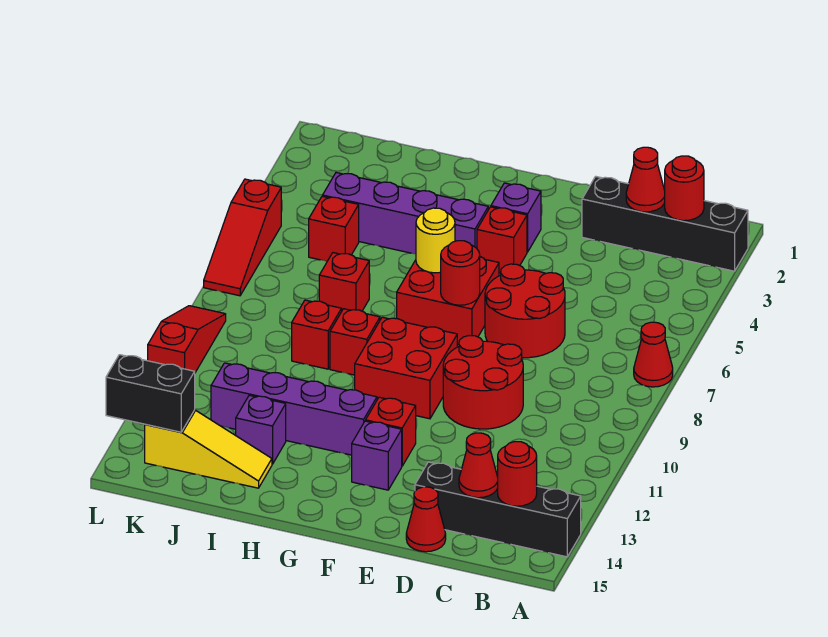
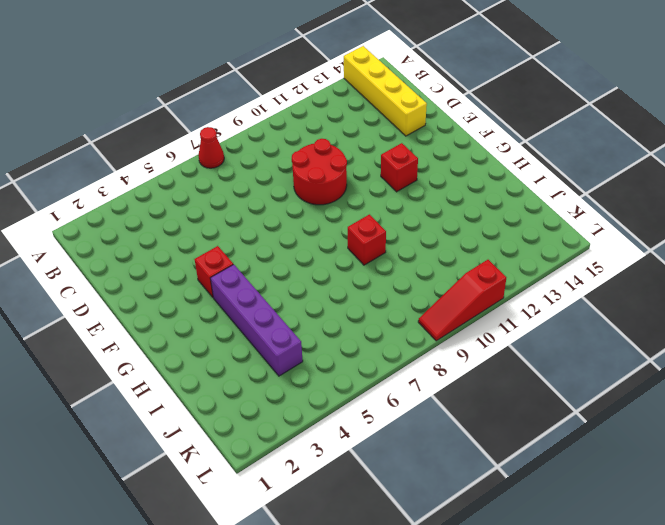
yellow 1x4 brick [344,46,427,136] -> black 1x4 brick [415,462,581,557]
none -> black 1x4 brick [582,176,748,271]
none -> red 2x2 round brick [485,264,565,358]
none -> red 1x1 cone [406,487,446,552]

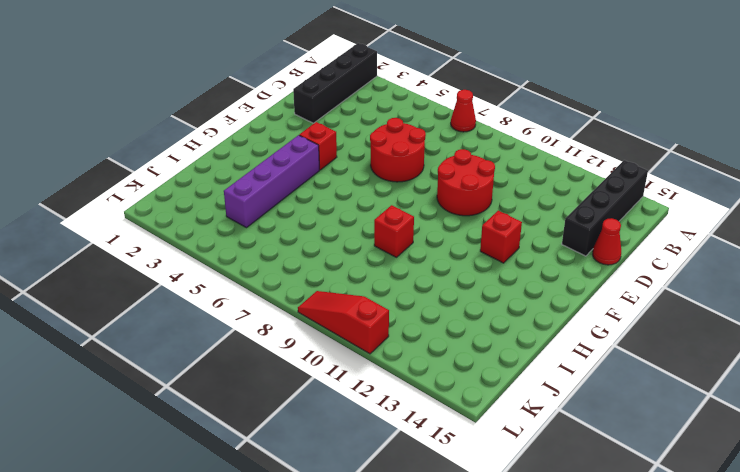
none -> purple 1x1 brick [491,183,541,252]
none -> red 2x2 brick [397,257,499,344]
none -> red 2x2 brick [355,317,457,419]

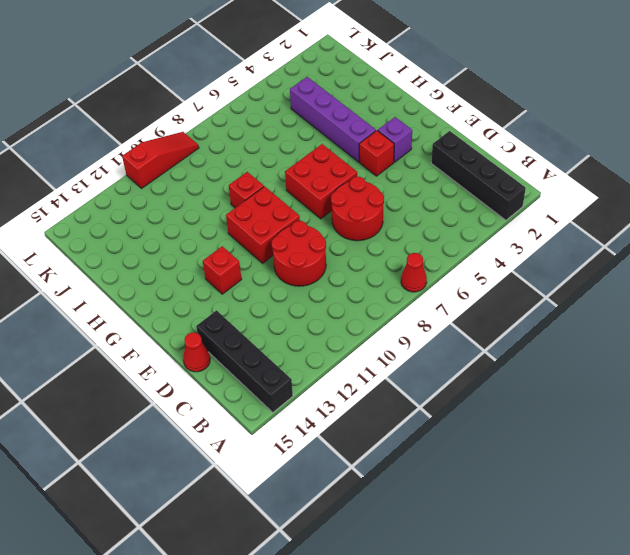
none -> purple 1x1 brick [352,421,402,490]
none -> purple 1x4 brick [211,363,377,455]
none -> red 1x1 brick [319,253,369,311]

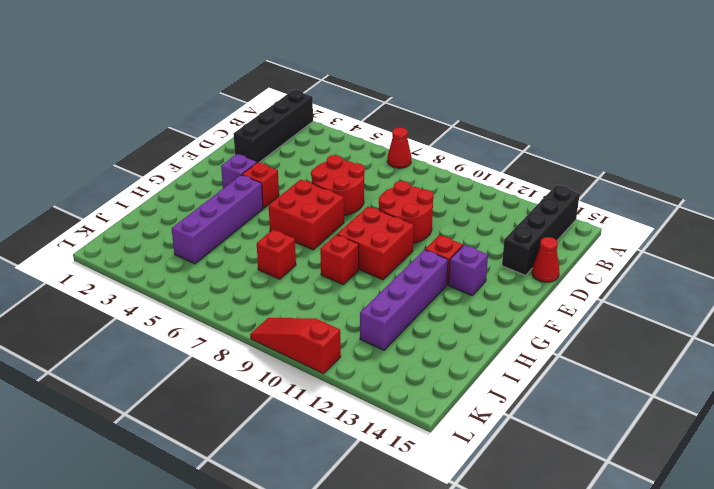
none -> red 1x1 brick [292,300,342,369]
none -> purple 1x1 brick [236,395,286,464]
none -> yellow 1x3 slope [145,410,272,488]

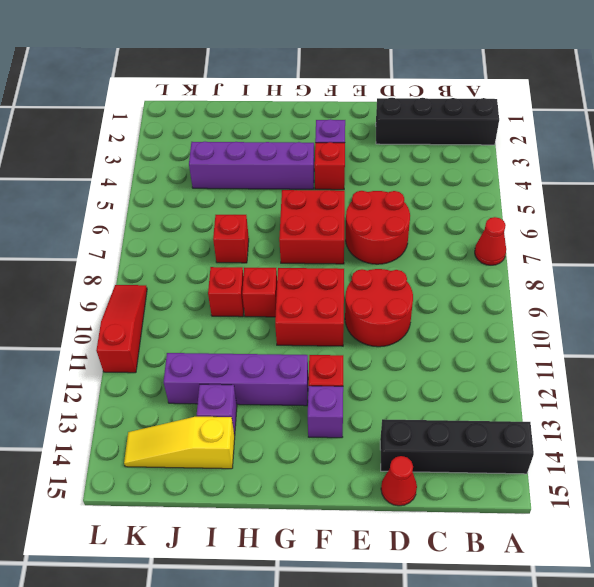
yellow 1x3 slope [124,417,235,469] -> yellow 1x3 slope turned to [145,410,272,488]
none -> red 1x1 brick [309,196,359,261]
none -> red 1x3 slope [204,179,281,296]
none -> red 1x1 round brick [665,156,704,221]

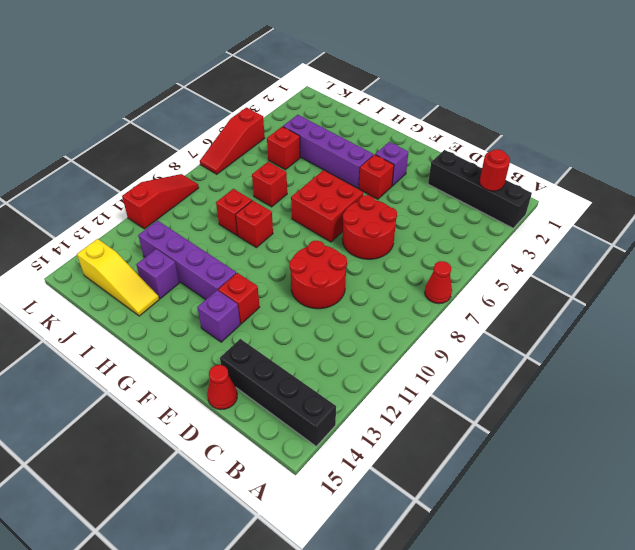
none -> red 2x2 brick [355,317,457,419]
none -> red 1x1 round brick [497,442,537,506]
none -> red 1x1 cone [626,147,665,212]

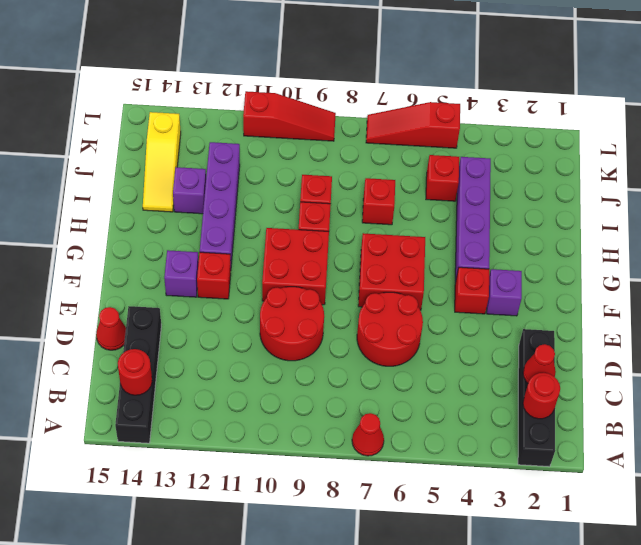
none -> red 1x1 cone [459,433,498,498]
none -> red 1x1 round brick [441,241,480,305]
none -> yellow 1x1 round brick [416,208,455,273]

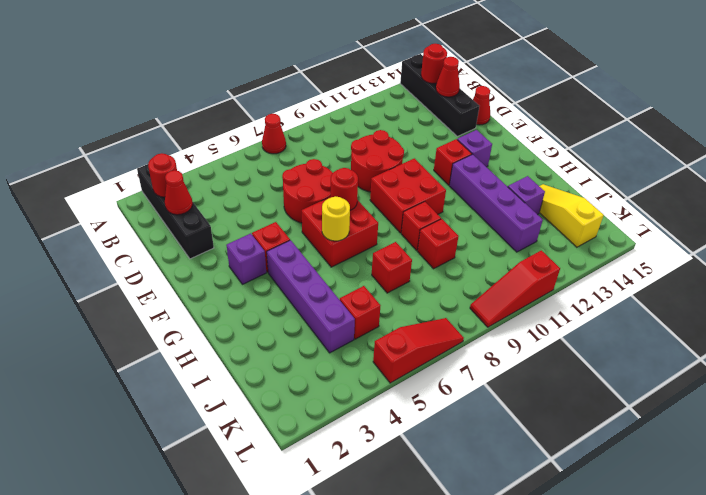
none -> black 1x2 brick [106,355,195,432]

